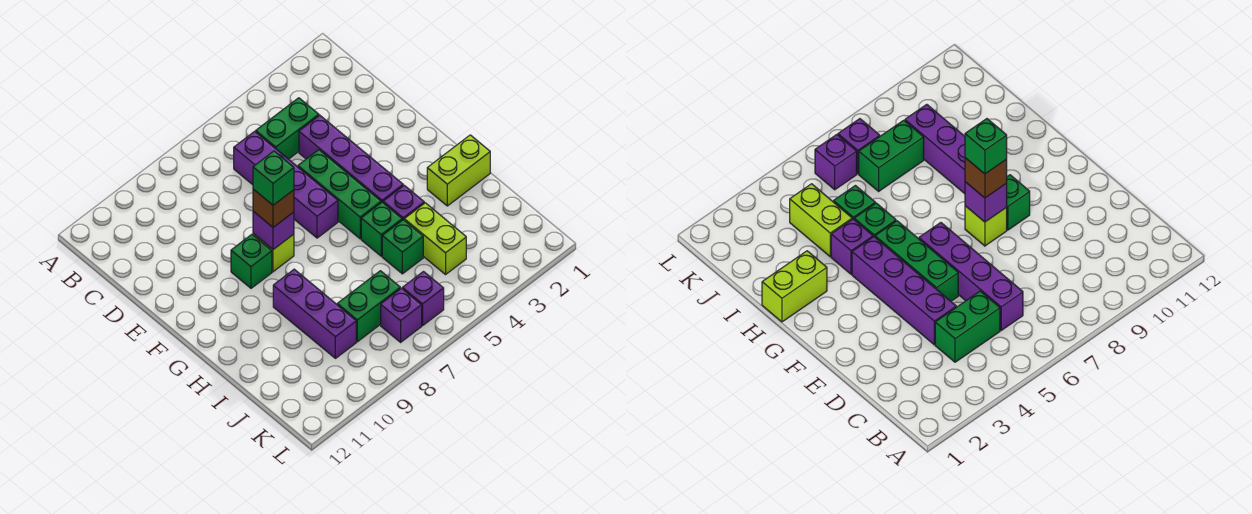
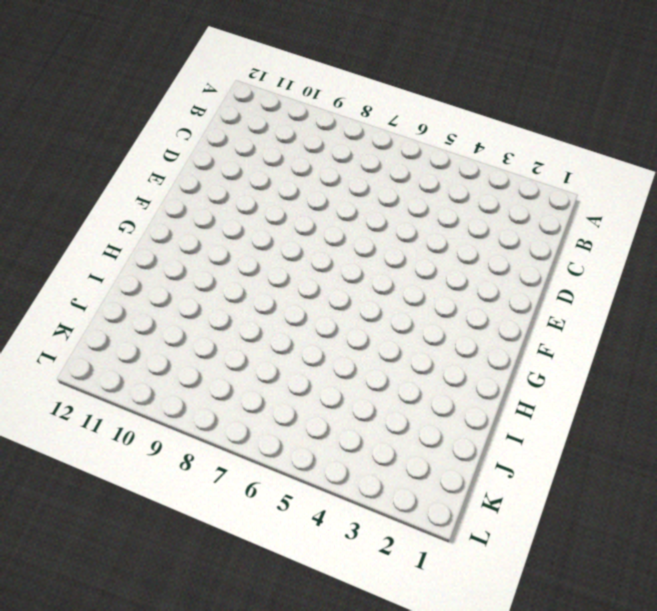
none -> green 1x2 brick [256,98,319,159]
none -> purple 1x4 brick [234,131,338,238]
none -> purple 1x4 brick [299,115,403,202]

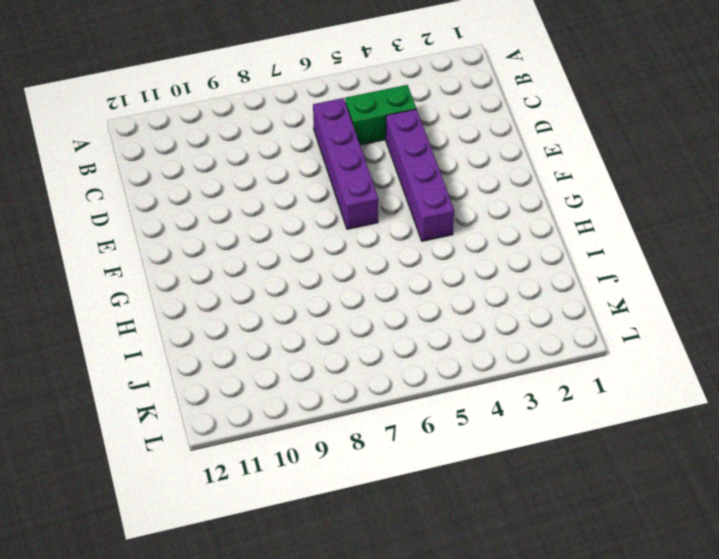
none -> green 1x3 brick [298,150,381,239]
none -> lime 1x1 brick [253,234,294,272]
none -> green 1x1 brick [231,234,272,288]

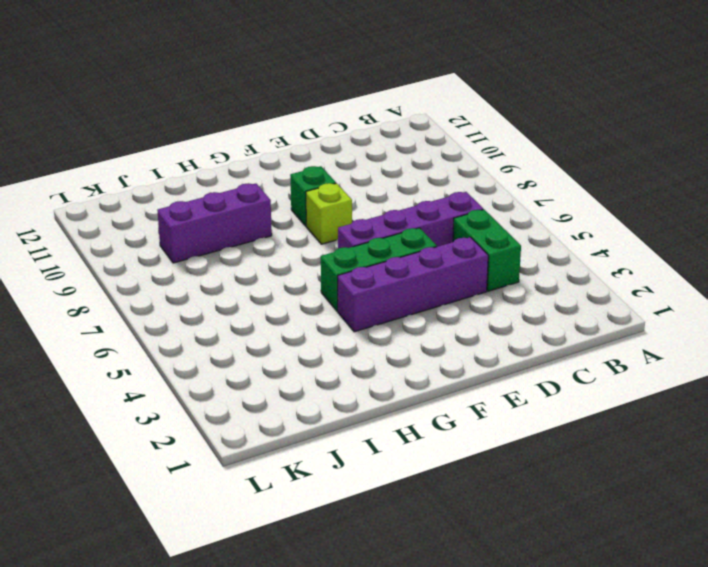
none -> lime 1x2 brick [427,135,490,206]
none -> purple 1x1 brick [383,185,424,220]
none -> green 1x1 brick [361,202,402,256]

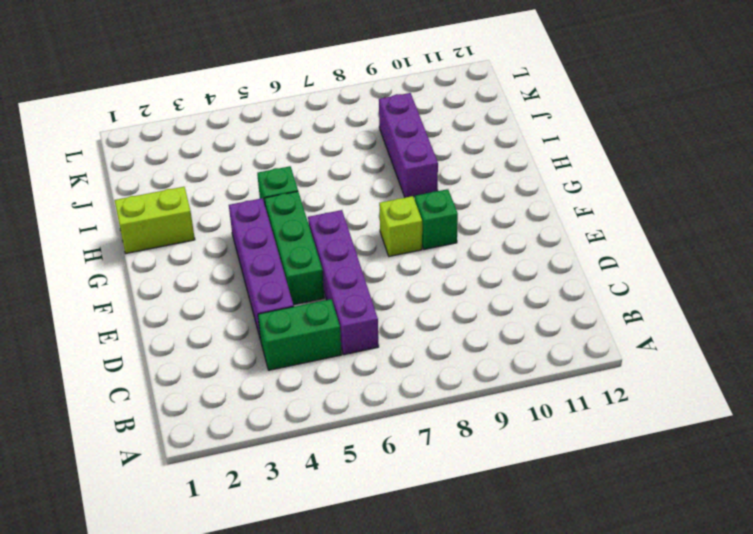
none -> purple 1x1 brick [383,185,424,220]
none -> lime 1x2 brick [404,203,466,275]
none -> green 1x1 brick [382,220,423,274]

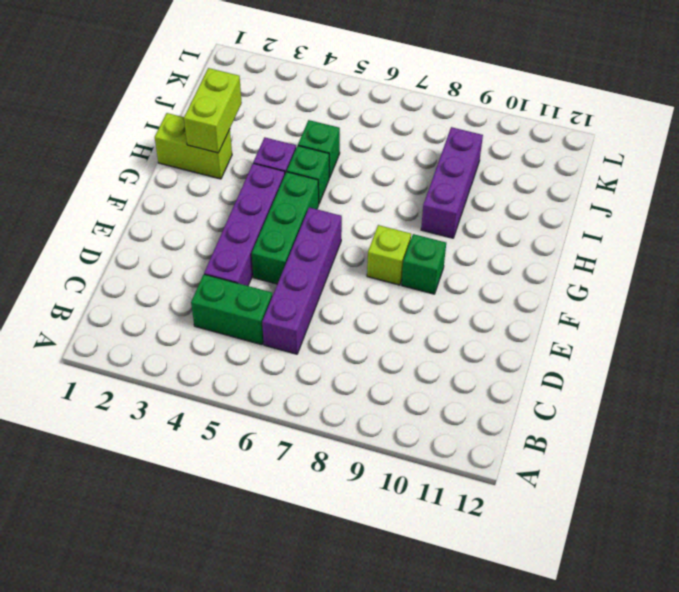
lime 1x2 brick [184,68,242,153] -> lime 1x2 brick moved to [404,203,466,275]
none -> green 1x2 brick [337,271,400,342]
none -> purple 1x1 brick [403,272,444,326]
none -> purple 1x1 brick [381,288,422,342]

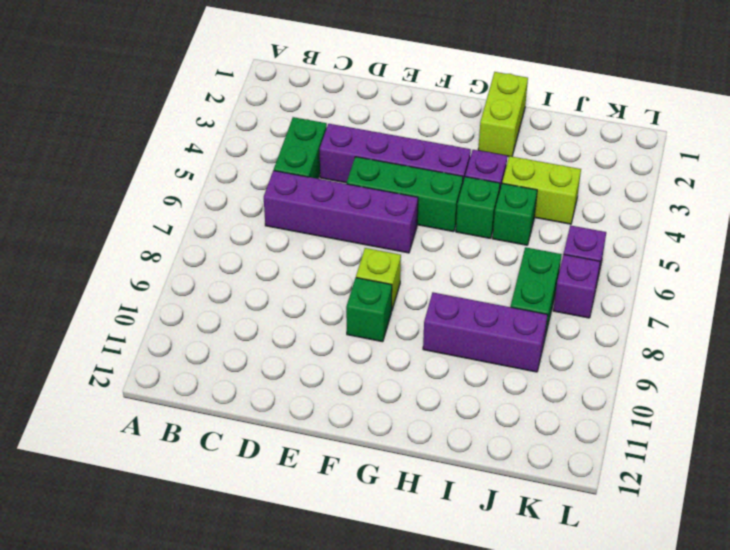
none -> purple 1x1 brick [253,211,294,250]
none -> brown 1x1 brick [253,189,294,227]
none -> green 1x1 brick [253,151,294,205]

